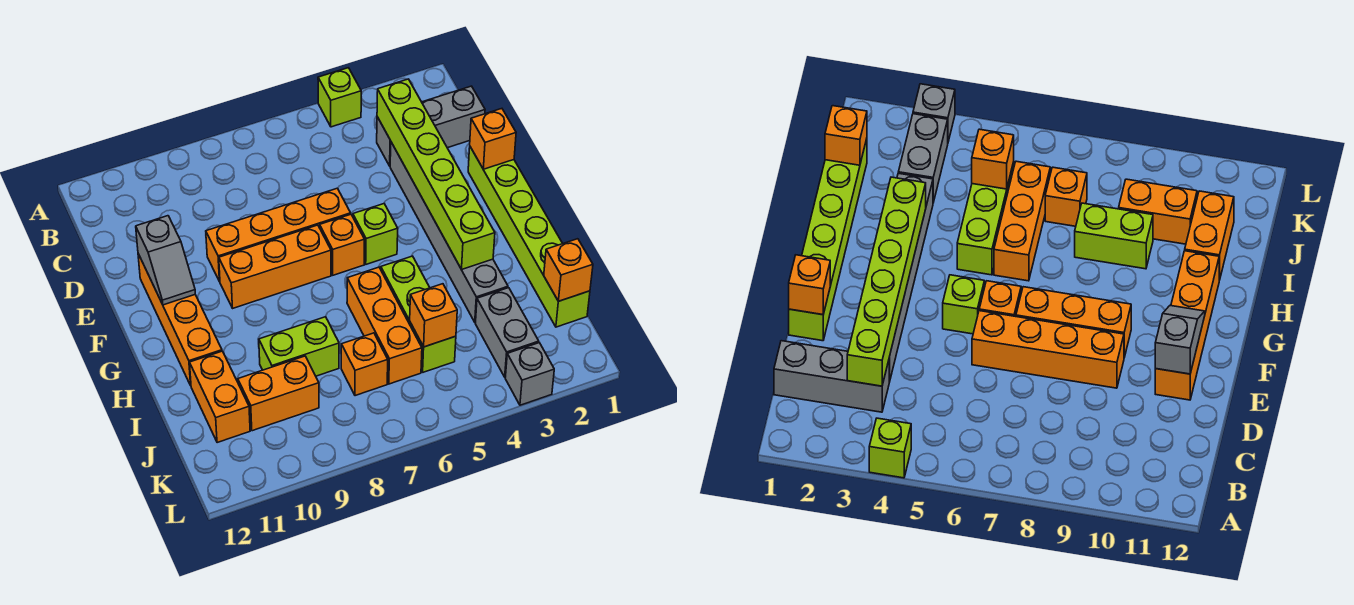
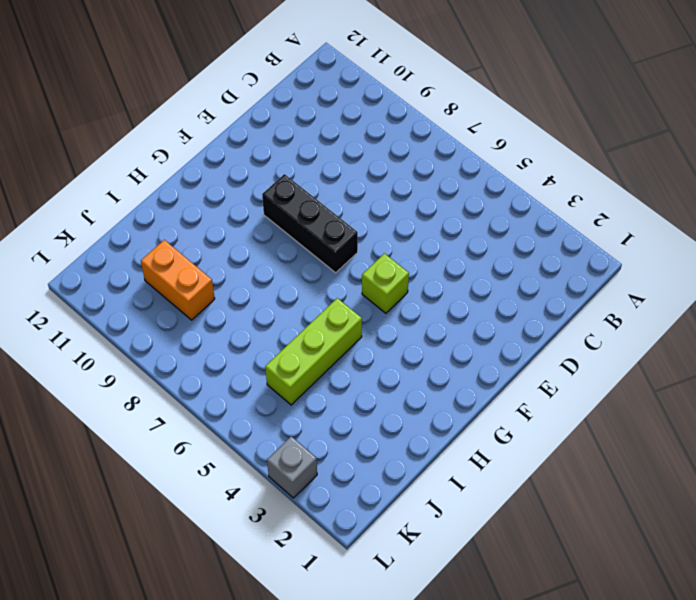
black 1x3 brick [262,174,358,273] -> orange 1x3 brick [219,225,331,308]
none -> lime 1x1 brick [318,68,361,127]
none -> grey 1x3 brick [377,86,485,166]
none -> grey 1x6 brick [390,142,508,322]

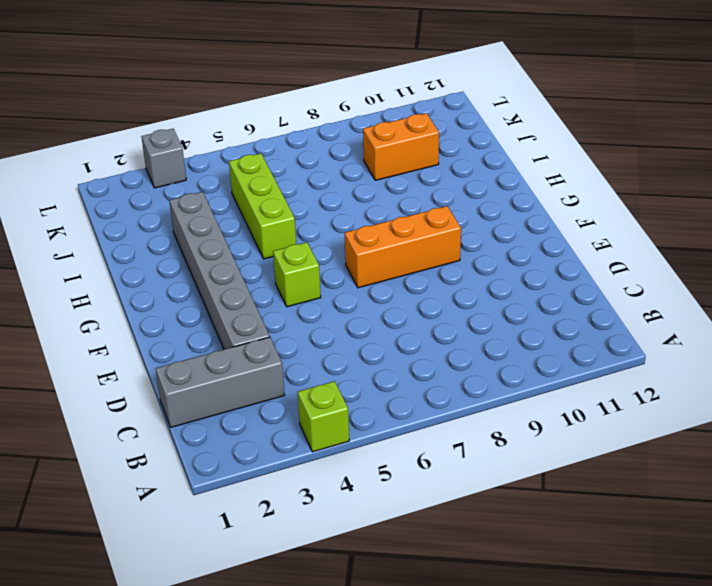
none -> lime 1x6 brick [468,147,590,327]
none -> orange 1x4 brick [206,188,351,282]
none -> orange 1x4 brick [138,254,222,385]

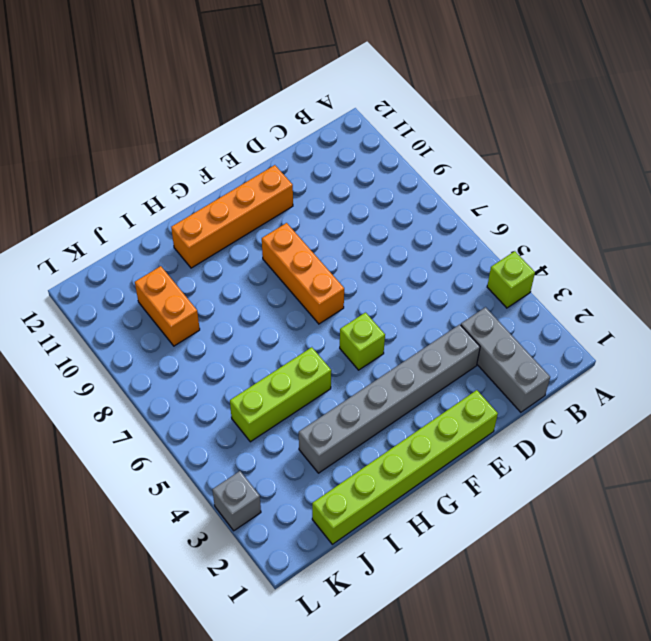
none -> orange 1x4 brick [206,188,351,282]
none -> orange 1x1 brick [320,214,364,275]
none -> orange 1x3 brick [347,267,422,384]

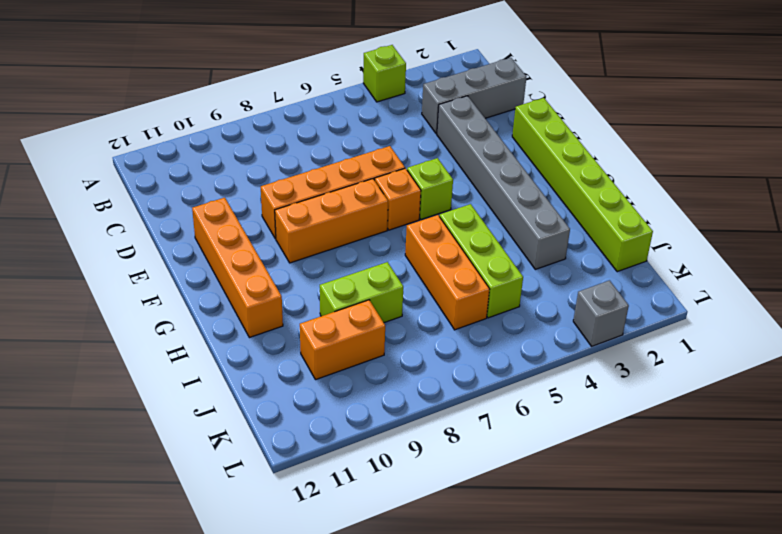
none -> orange 1x2 brick [190,351,250,443]
none -> grey 1x2 brick [475,288,539,377]
none -> orange 1x1 brick [341,333,388,396]

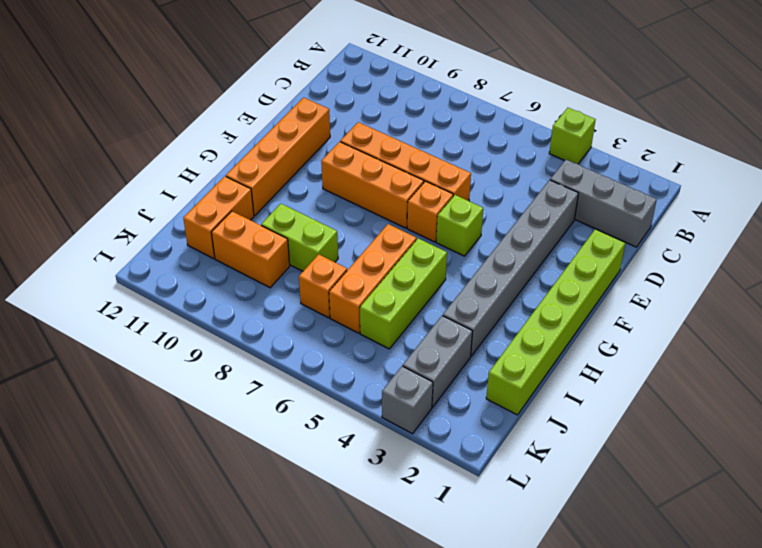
none -> lime 1x6 brick [377,79,495,269]
none -> orange 1x1 brick [470,109,516,169]
none -> grey 1x2 slope [136,216,195,305]

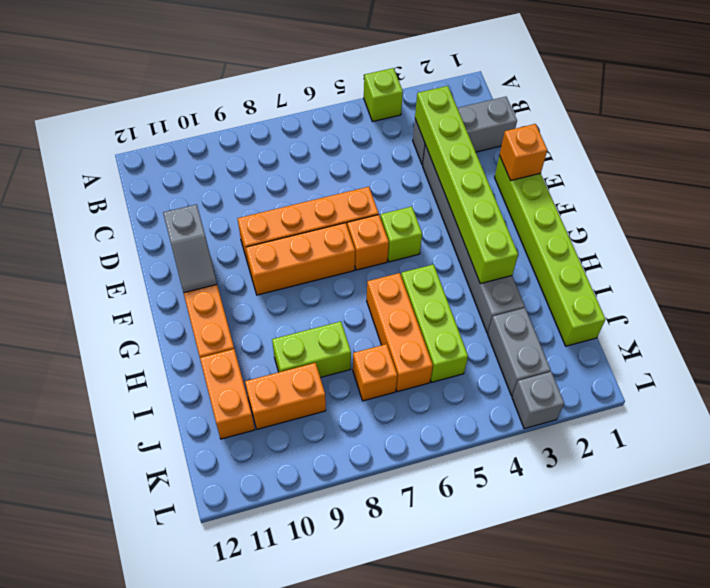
none -> orange 1x1 brick [544,239,593,301]
none -> orange 1x1 brick [410,284,457,347]

